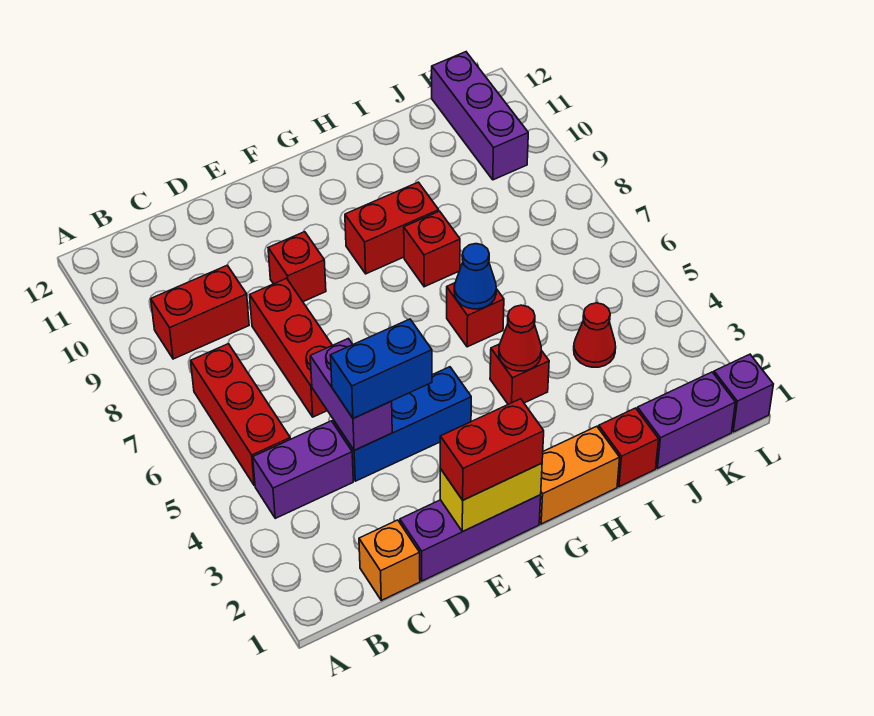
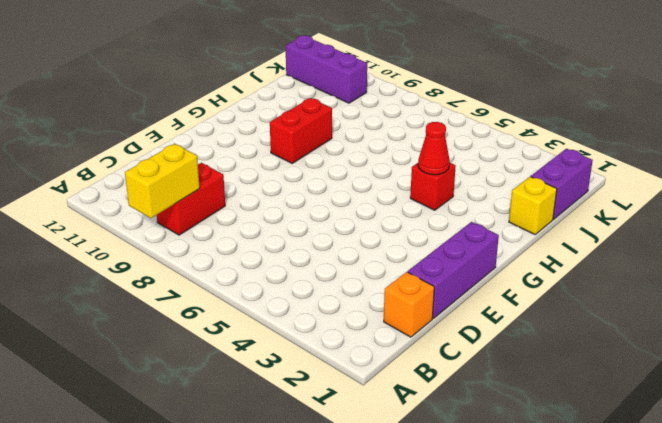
yellow 1x2 brick [125,144,200,218] -> yellow 1x2 brick moved to [440,463,542,532]
yellow 1x1 brick [509,176,557,234] -> red 1x1 brick [599,408,659,487]
none -> purple 1x2 brick [253,421,353,518]
none -> red 1x3 brick [191,344,290,486]
none -> blue 1x3 brick [333,367,471,481]

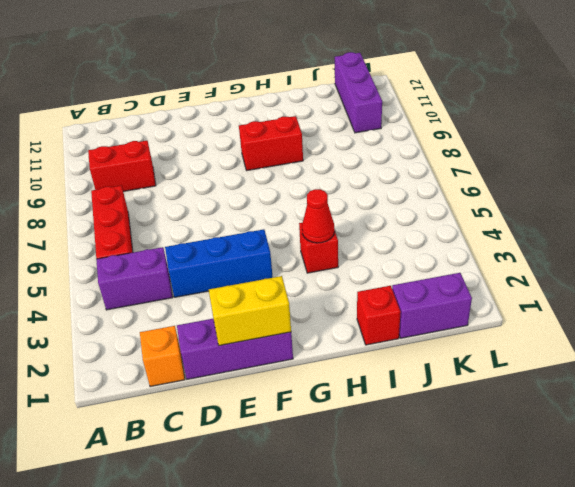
none -> red 1x3 brick [250,278,332,417]
none -> red 1x1 brick [268,232,326,302]
none -> orange 1x2 brick [539,426,620,524]

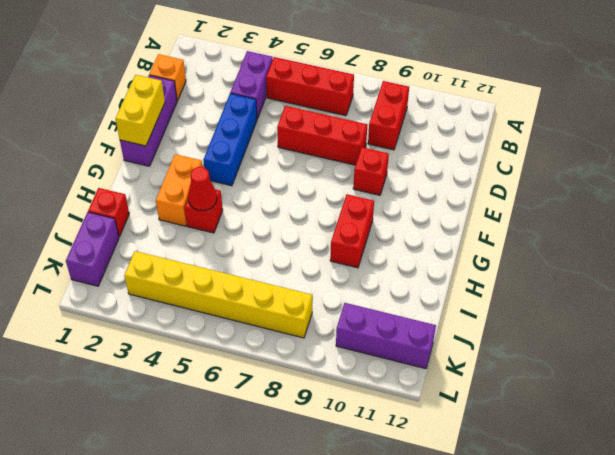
orange 1x2 brick [156,154,202,226] -> orange 1x2 brick moved to [539,426,620,524]
yellow 1x6 brick [124,251,312,338] -> none
none -> red 1x1 brick [447,283,504,347]
none -> red 1x1 brick [404,211,460,287]
none -> red 1x1 cone [574,303,616,367]

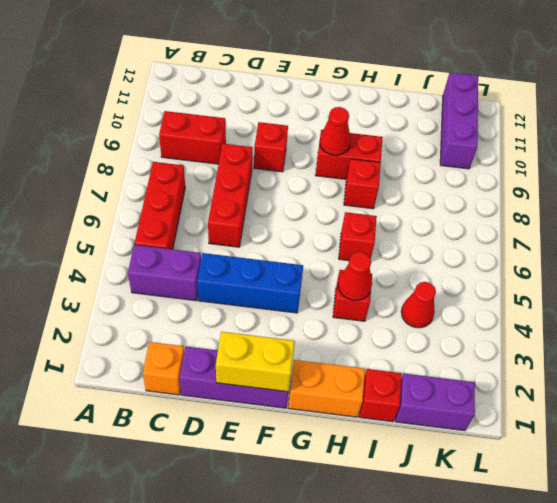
red 1x1 cone [320,107,351,155] -> none
none -> purple 1x1 brick [714,354,773,432]
none -> purple 1x2 brick [310,338,392,450]
none -> blue 1x1 cone [454,244,496,309]

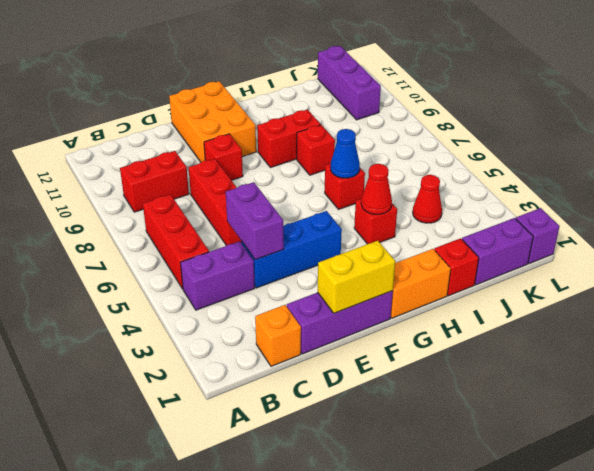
orange 2x3 brick [169,81,256,162] -> none
none -> blue 1x2 brick [330,319,432,419]
none -> red 1x2 brick [440,399,544,500]

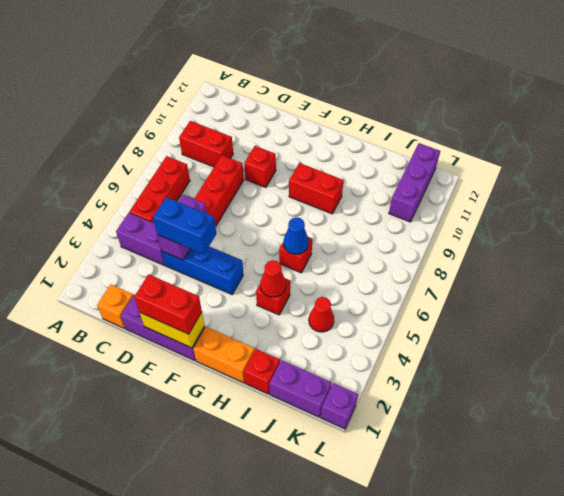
none -> red 1x1 brick [404,211,460,287]

